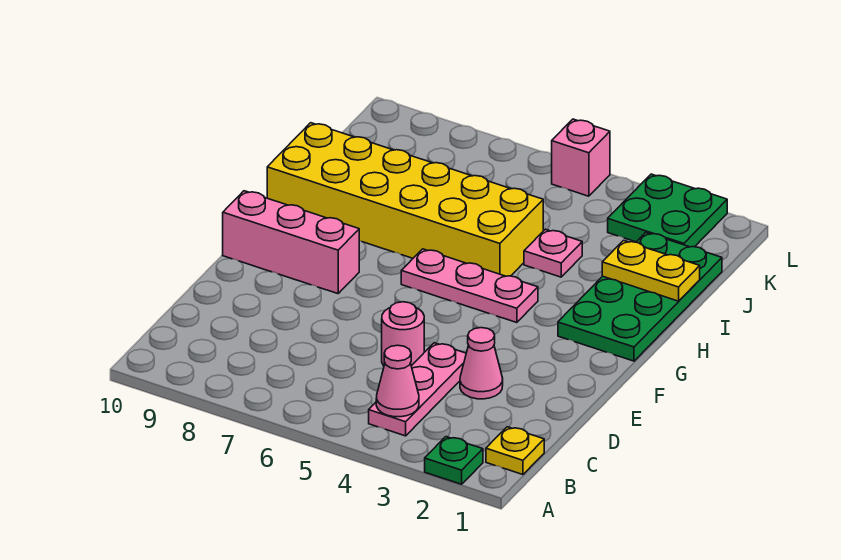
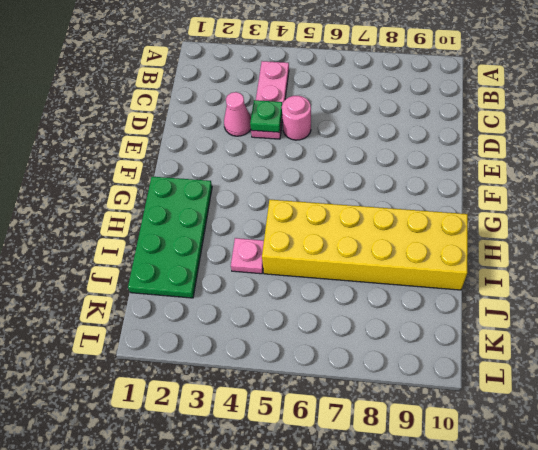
green 1x1 plate [250,100,282,132] -> green 1x1 plate moved to [425,437,483,484]
none -> yellow 1x1 plate [486,427,544,475]
none -> pink 1x3 brick [223,191,359,294]
none -> pink 1x3 plate [401,249,538,323]

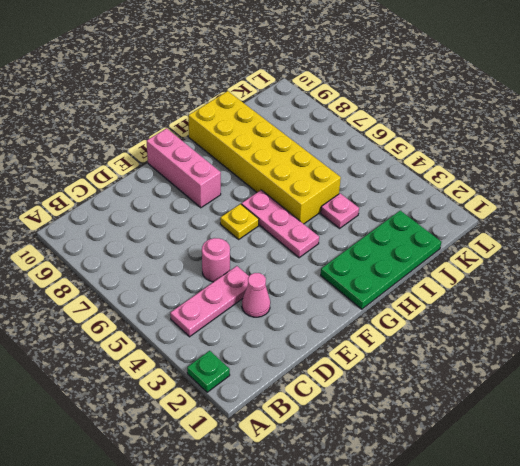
yellow 1x1 plate [220,204,259,239] -> yellow 1x1 plate moved to [486,427,544,475]
none -> green 2x2 plate [608,174,727,247]
none -> pink 1x1 brick [552,119,610,196]
none -> pink 1x1 cone [376,345,419,417]

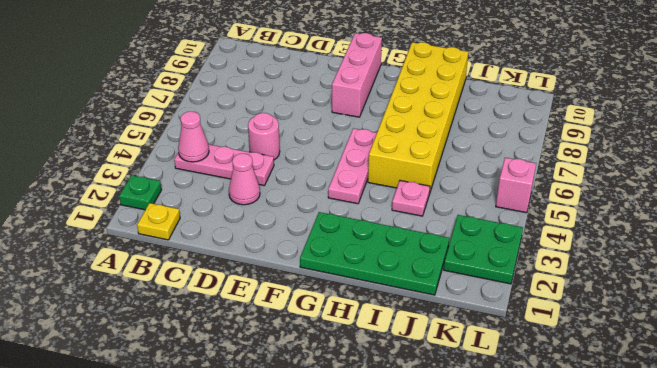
none -> yellow 1x2 plate [602,241,700,301]

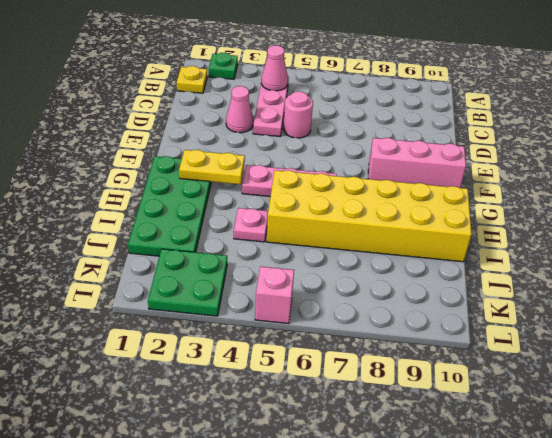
yellow 1x2 plate [179,150,245,184] -> yellow 1x2 plate moved to [602,241,700,301]

